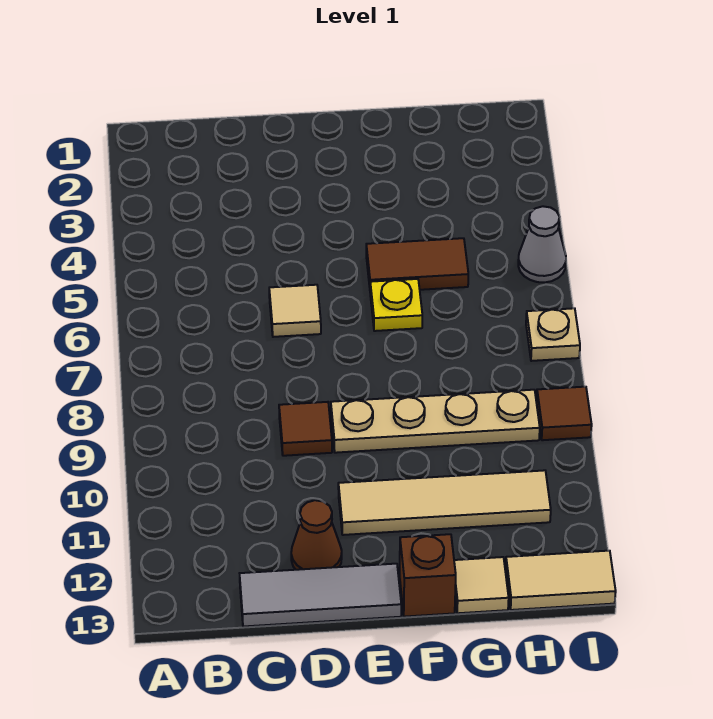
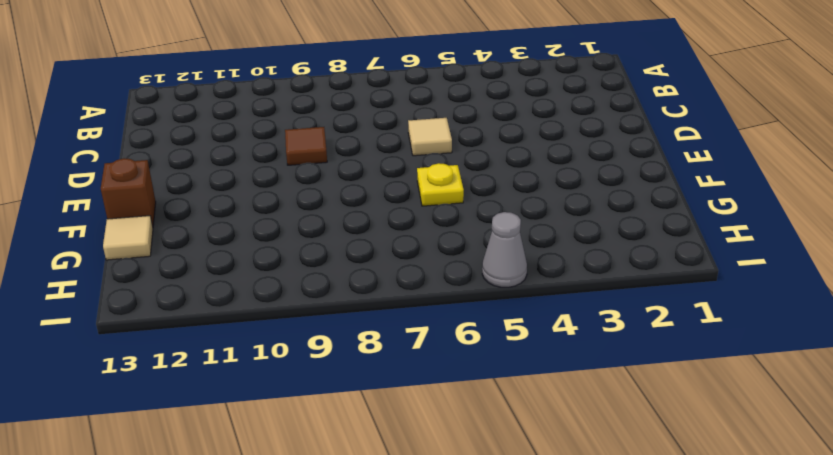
none -> grey 1x3 tile [240,564,401,627]
none -> brown 1x1 cone [291,500,342,570]
none -> tan 1x4 plate [331,390,540,453]

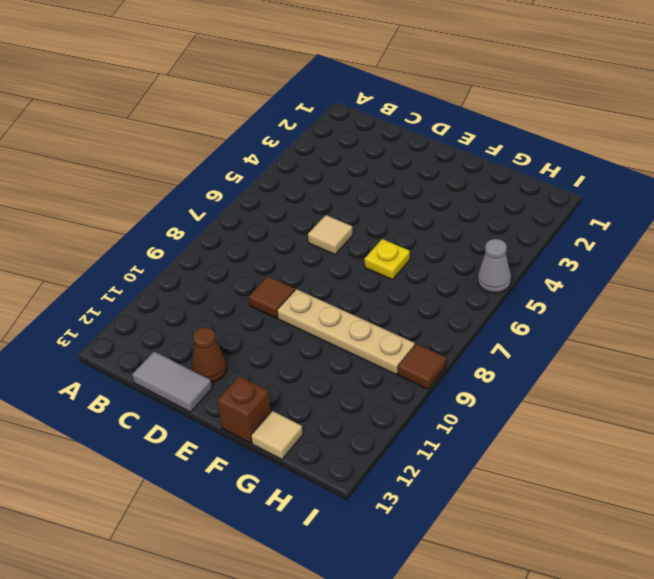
grey 1x2 tile [132,352,212,412] -> grey 1x3 tile [240,564,401,627]
none -> tan 1x4 tile [338,470,551,535]
none -> brown 1x2 tile [366,238,468,290]
none -> tan 1x2 tile [506,551,616,610]

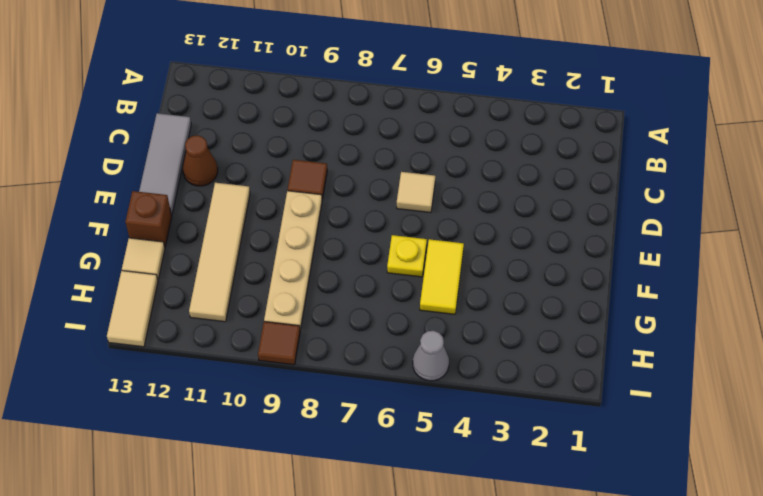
yellow 1x2 tile [420,239,464,314] -> brown 1x2 tile [366,238,468,290]
none -> tan 1x1 plate [526,308,580,361]

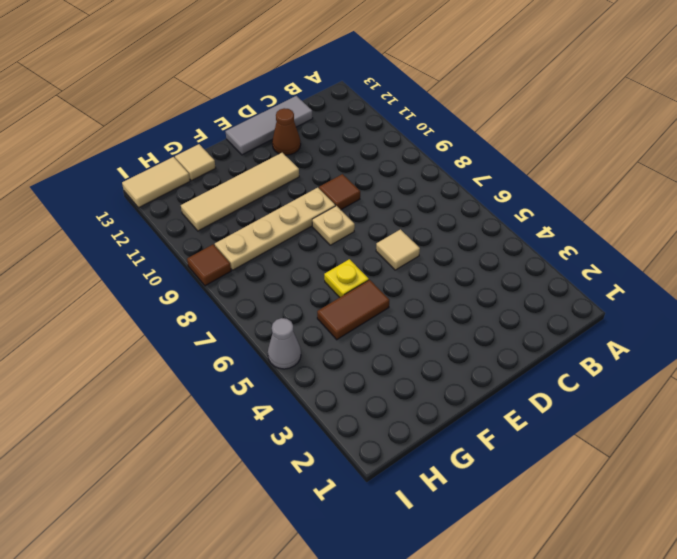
tan 1x1 plate [312,206,355,245] -> tan 1x1 plate moved to [526,308,580,361]
none -> brown 1x1 brick [400,534,456,617]

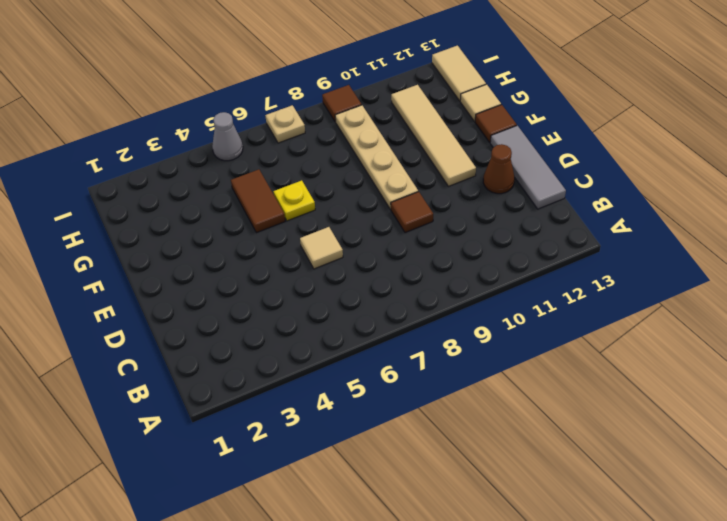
brown 1x1 tile [475,105,517,142] -> brown 1x1 brick [400,534,456,617]

